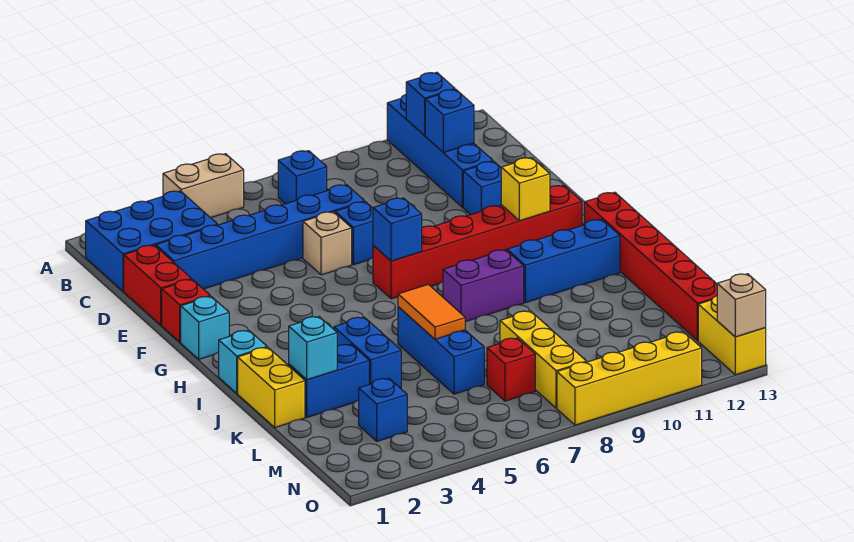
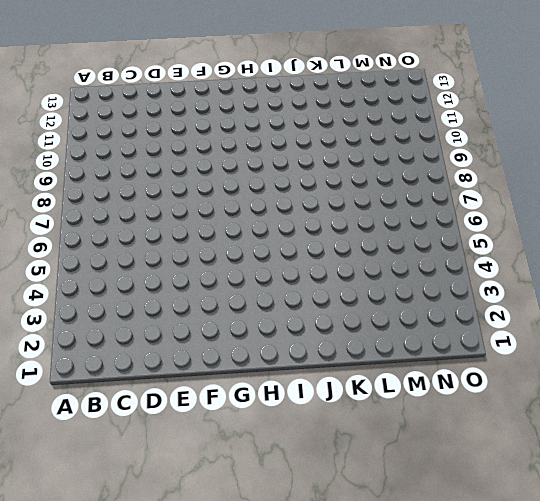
none -> tan 1x2 brick [163,154,244,218]
none -> blue 1x4 brick [387,95,493,207]
none -> blue 2x3 brick [86,191,218,291]
none -> blue 1x1 brick [278,151,327,204]

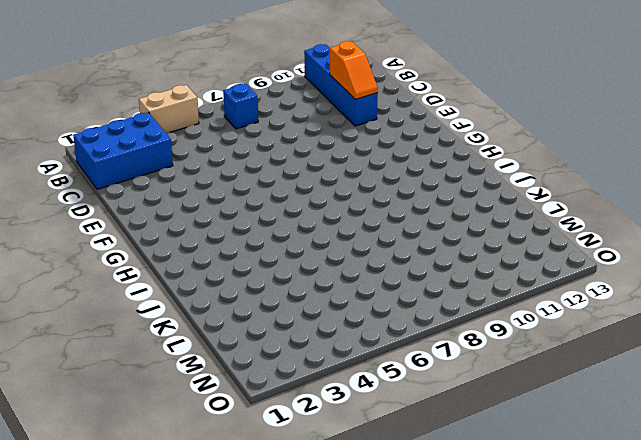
orange 1x2 slope [330,41,378,99] -> blue 1x1 brick [425,89,474,153]
none -> red 1x2 brick [124,245,191,325]
none -> blue 1x6 brick [156,185,365,289]
none -> tan 1x1 brick [303,212,352,275]
none -> blue 1x1 brick [335,202,373,265]

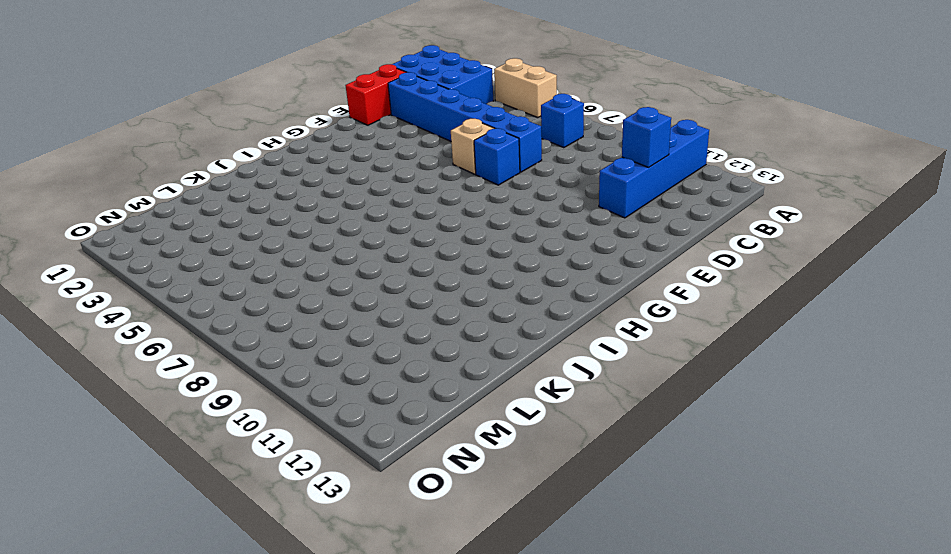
none -> blue 1x1 brick [463,161,501,215]
none -> red 1x1 brick [162,279,210,342]
none -> cyan 1x1 brick [181,296,229,359]
none -> red 1x6 brick [373,185,582,299]

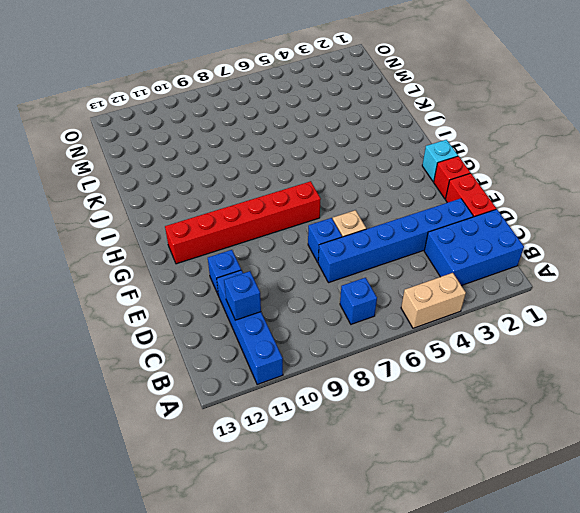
none -> red 1x6 brick [584,192,717,341]
none -> cyan 1x1 brick [219,330,267,393]
none -> purple 1x2 brick [443,250,524,322]
none -> blue 1x3 brick [507,219,620,303]

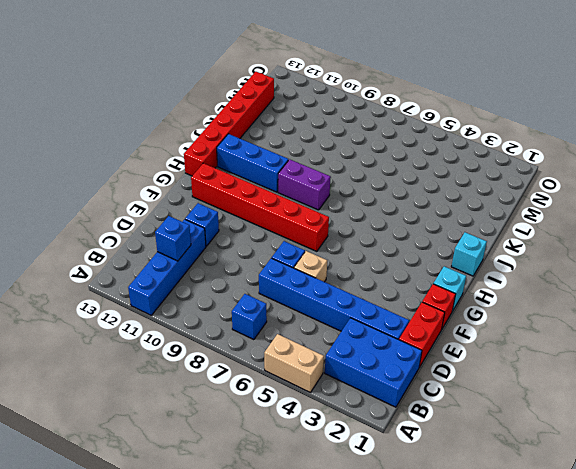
none -> yellow 1x2 brick [238,347,305,427]
none -> blue 1x2 brick [334,317,401,388]
none -> blue 1x3 brick [398,307,484,394]
none -> blue 1x2 brick [289,344,369,417]

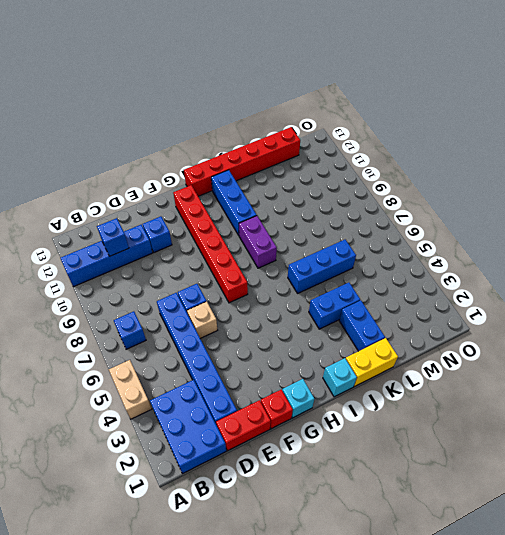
none -> yellow 1x3 brick [500,311,587,408]
none -> blue 1x1 brick [359,379,407,441]
none -> red 1x1 brick [487,338,535,401]
none -> yellow 1x2 brick [698,296,766,375]

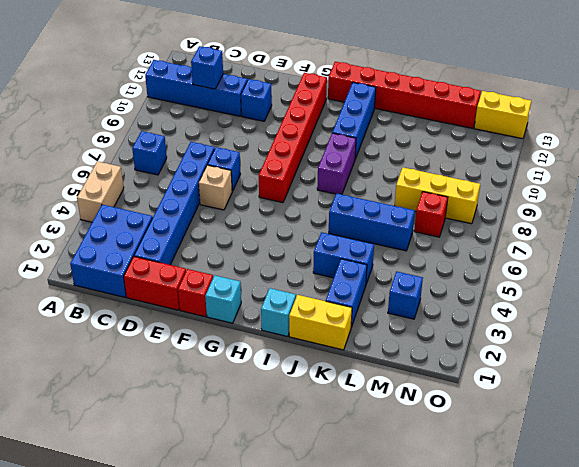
none -> yellow 1x4 brick [557,332,702,425]
none -> blue 1x1 brick [406,72,455,136]
none -> blue 1x1 brick [373,198,422,261]
none -> yellow 1x1 brick [501,158,550,221]

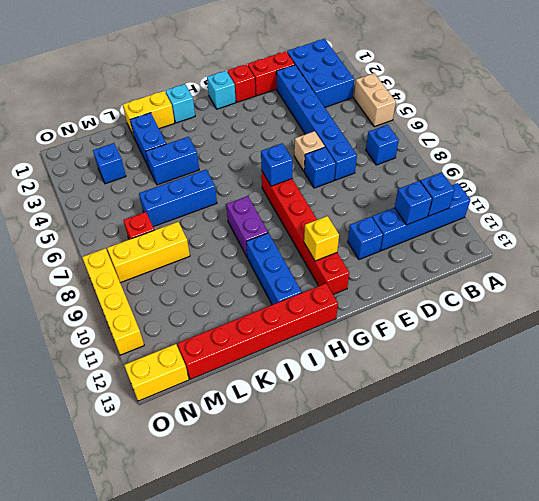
none -> orange 1x2 tile [398,284,465,339]
none -> cyan 1x1 brick [289,317,337,380]
none -> tan 1x1 brick [717,274,766,337]

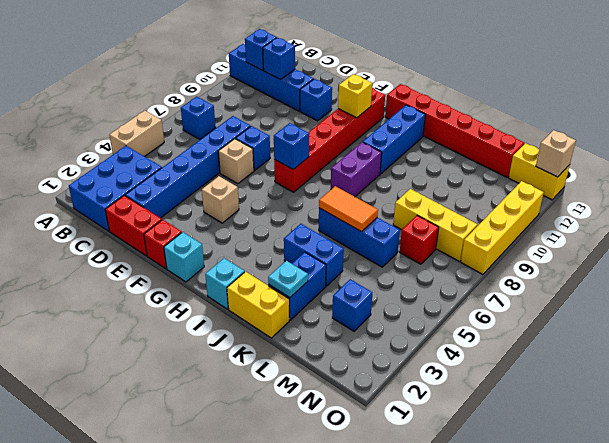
tan 1x1 brick [202,176,239,223] -> none
cyan 1x1 plate [268,261,308,298] -> cyan 1x1 brick [289,317,337,380]

